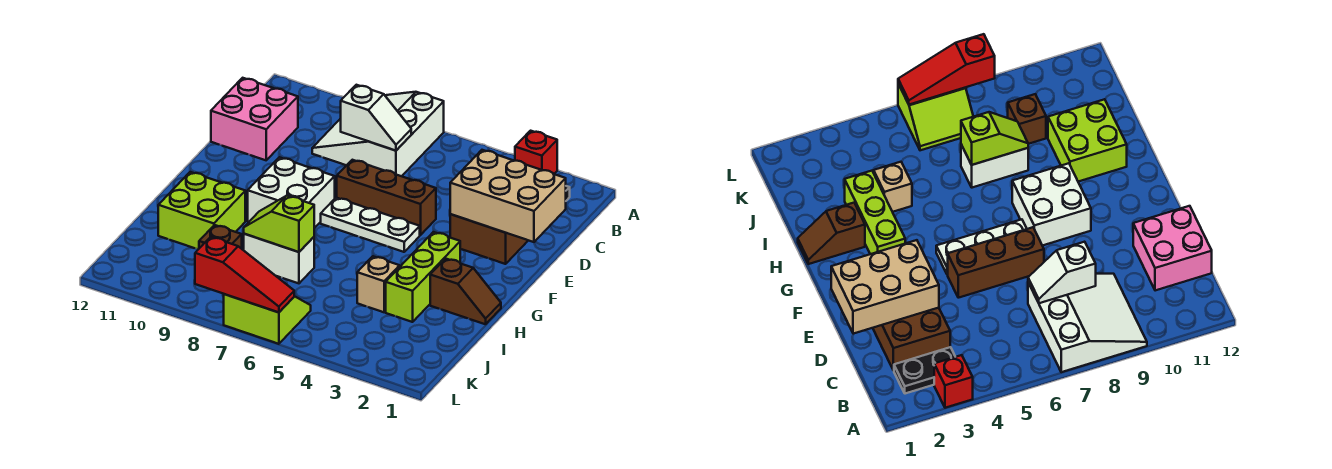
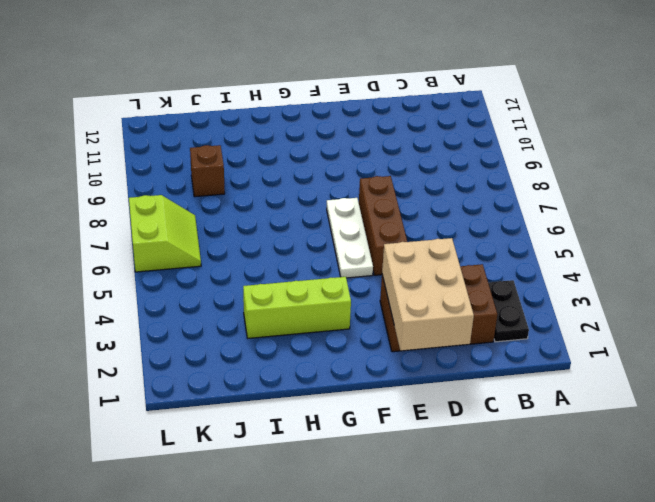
none -> red 1x1 brick [515,131,557,174]
none -> white 3x3 slope [312,92,444,176]
none -> pink 2x2 brick [211,78,298,160]

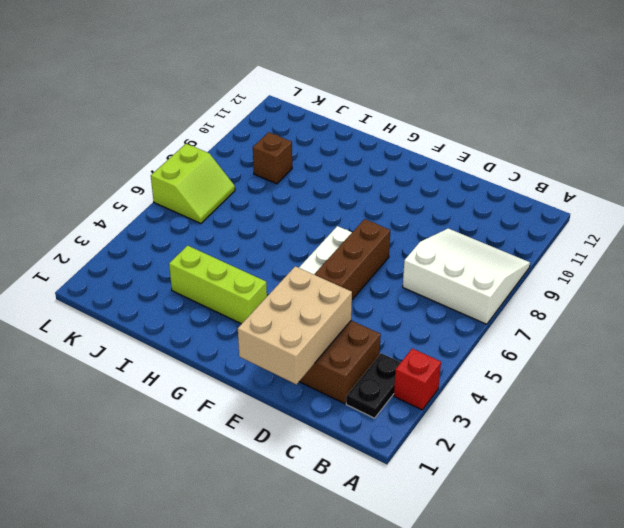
none -> pink 2x2 brick [211,78,298,160]
none -> white 2x2 brick [248,157,335,228]
none -> brown 1x2 slope [430,259,501,324]

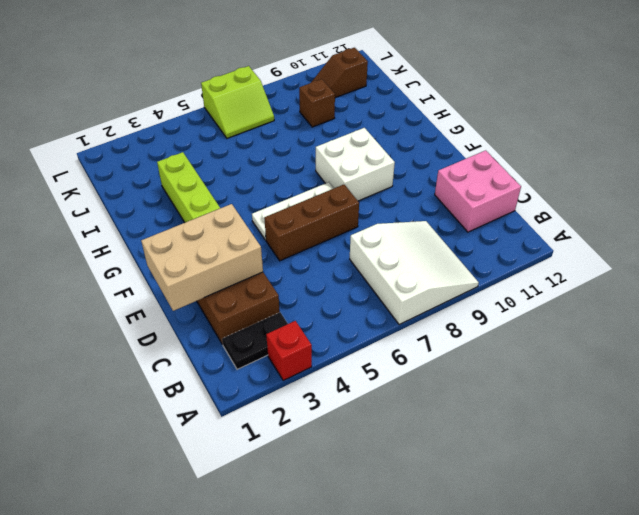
brown 1x2 slope [312,48,368,98] -> brown 1x2 slope moved to [430,259,501,324]
none -> lime 2x2 brick [158,172,245,249]
none -> tan 1x1 brick [357,256,400,312]
none -> white 1x2 brick [244,234,314,283]

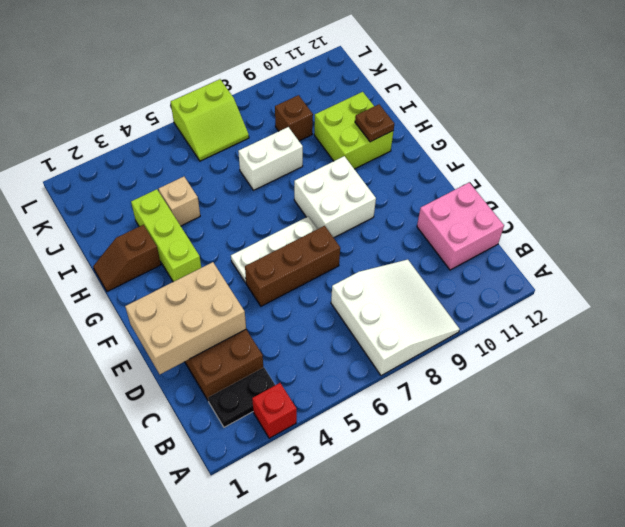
brown 1x1 plate [355,104,394,142] -> none
none -> white 1x2 slope [341,85,411,151]
none -> lime 1x2 slope [244,196,314,252]
none -> red 1x3 slope [195,237,294,312]

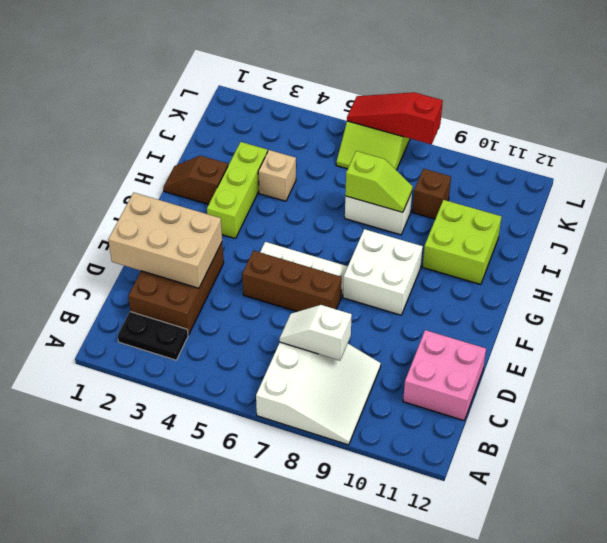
none -> red 1x1 brick [515,131,557,174]

